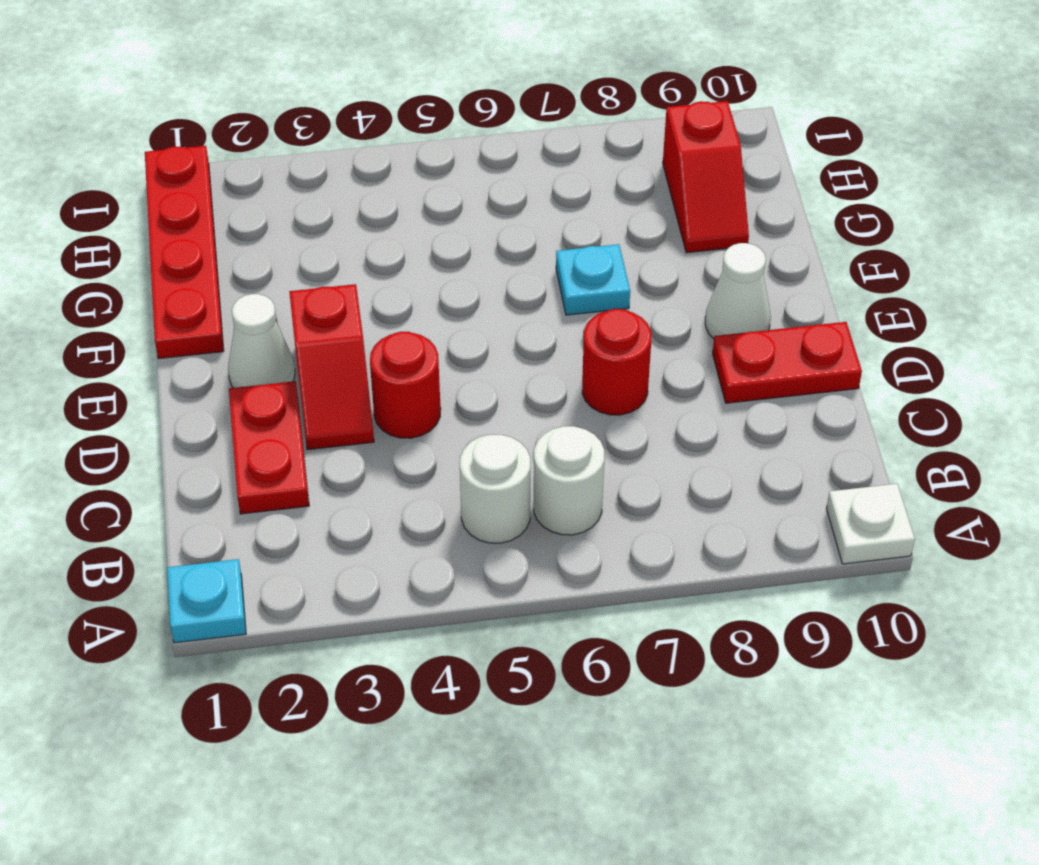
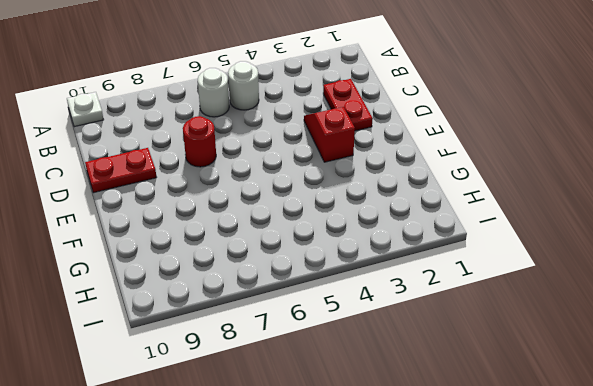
none -> cyan 1x1 plate [167,559,246,643]
none -> red 1x1 round brick [370,332,441,438]
none -> white 1x1 cone [228,294,295,388]

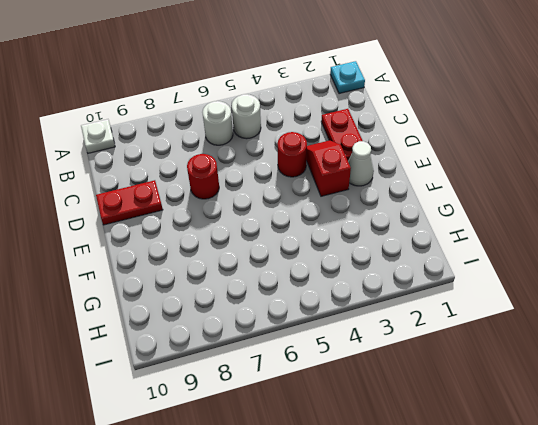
none -> white 1x1 cone [705,243,771,339]
none -> red 1x4 plate [145,146,224,359]
none -> cyan 1x1 plate [556,244,630,315]

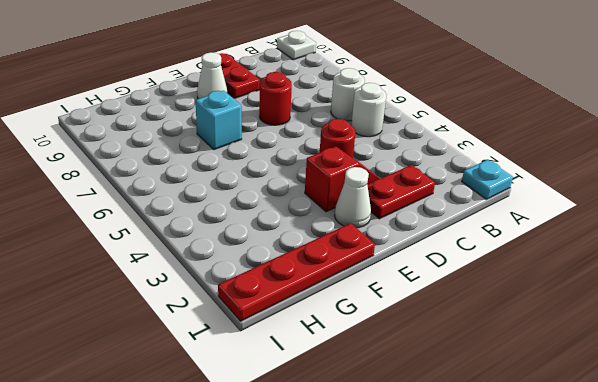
cyan 1x1 brick [196,91,242,150] -> cyan 1x1 plate [556,244,630,315]
none -> red 1x2 slope [663,101,749,253]

